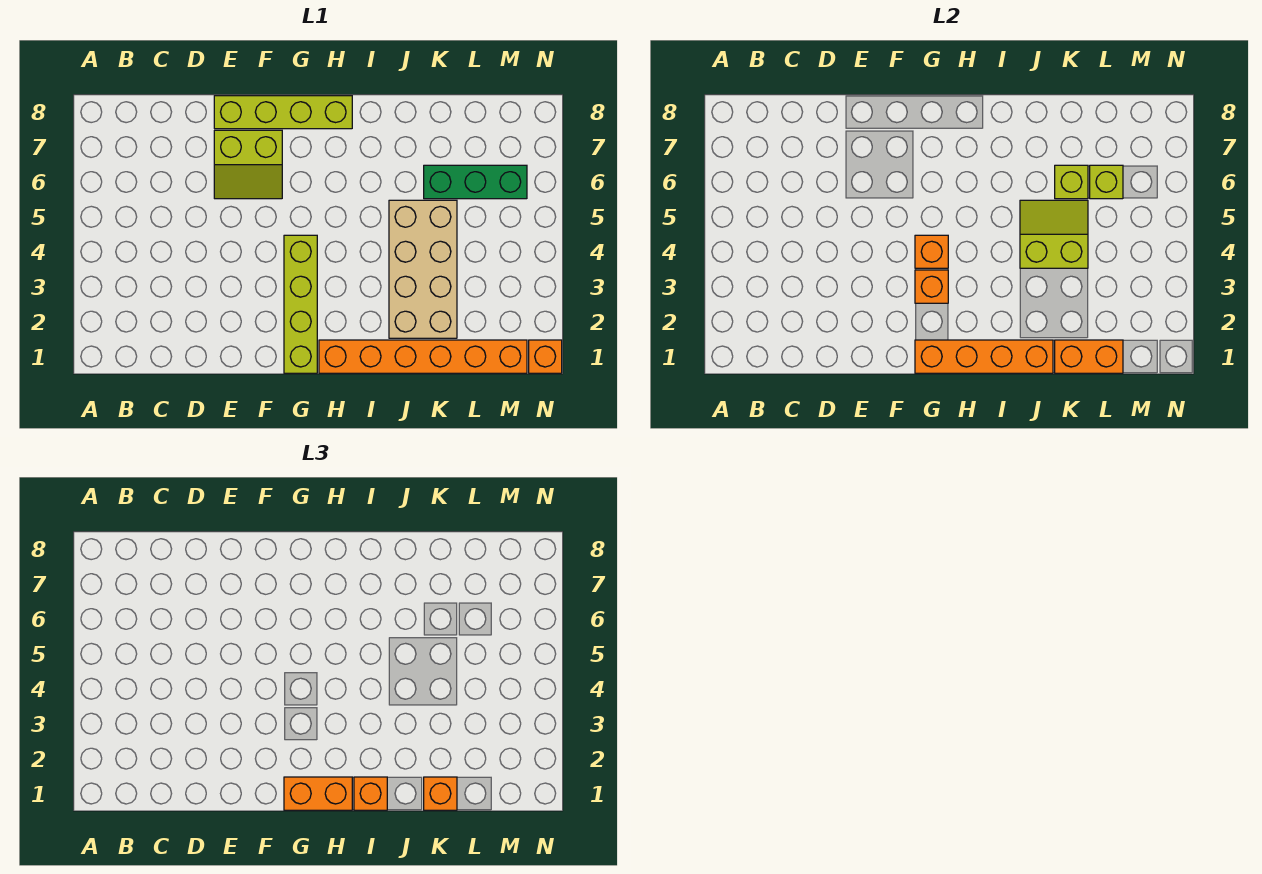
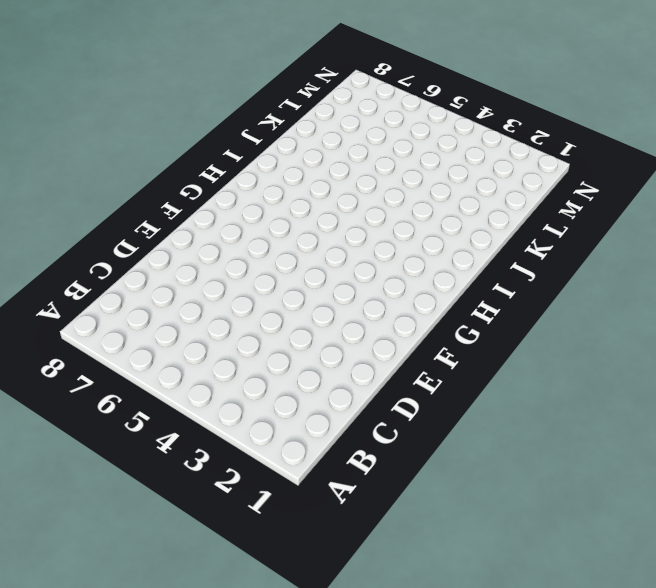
none -> lime 2x2 slope [214,130,282,199]
none -> lime 1x4 brick [214,96,352,129]
none -> lime 1x4 brick [284,235,317,373]

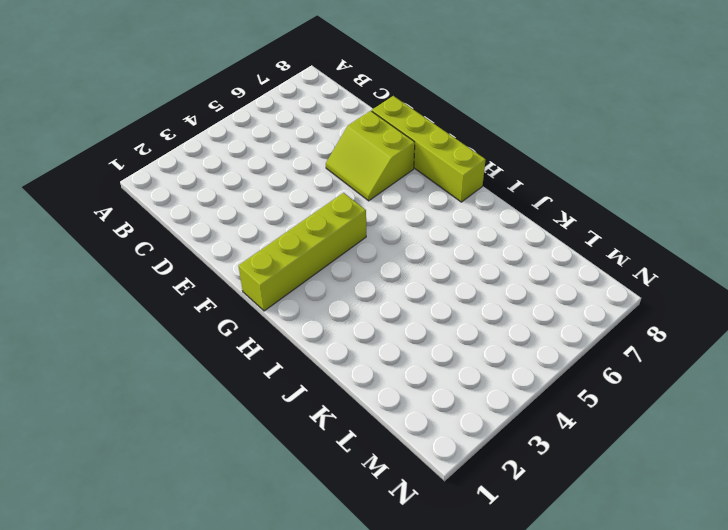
none -> orange 1x6 brick [319,340,527,373]
none -> tan 2x4 brick [389,200,457,338]
none -> green 1x3 brick [424,165,527,199]

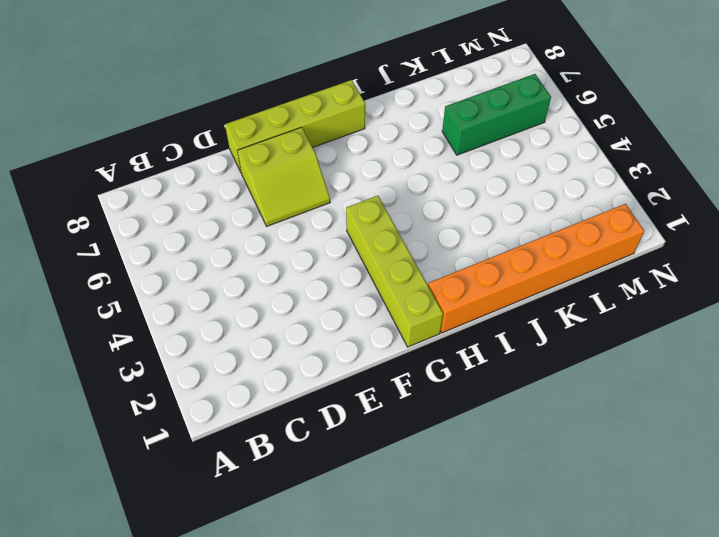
none -> tan 2x4 brick [389,200,457,338]
none -> orange 1x1 brick [529,340,562,373]
none -> orange 1x4 brick [915,340,1053,373]

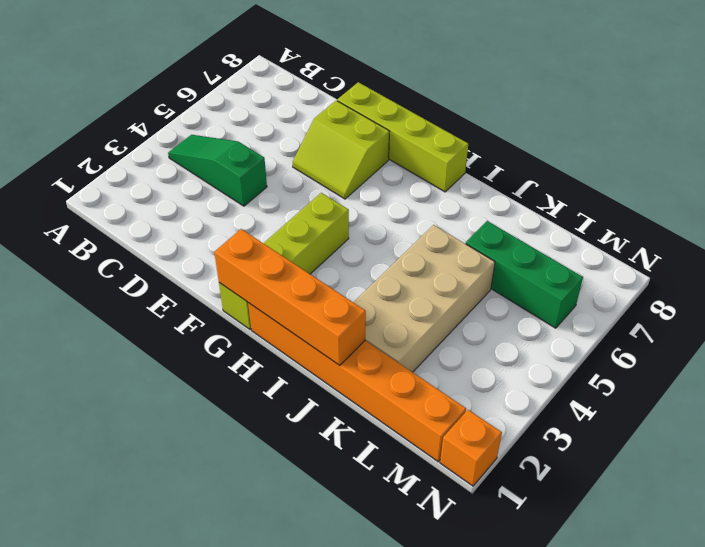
green 1x3 slope [168,135,267,206] -> none
none -> orange 1x1 brick [915,270,948,303]
none -> orange 1x1 brick [915,235,948,268]
none -> lime 2x2 slope [1020,200,1088,268]

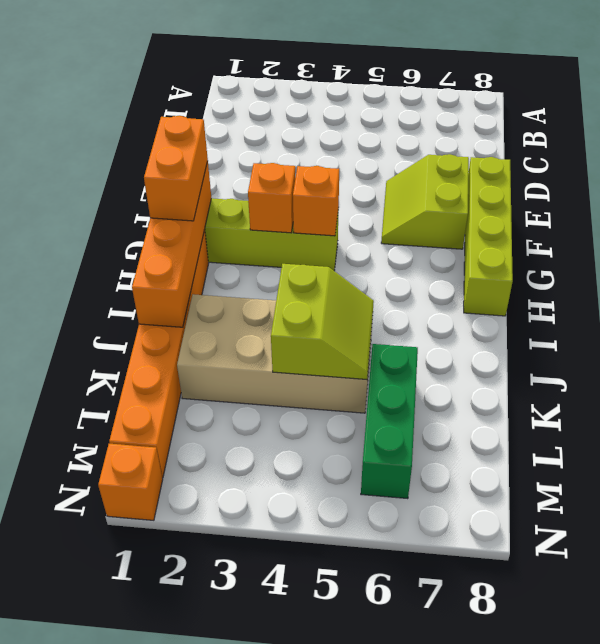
none -> orange 1x2 brick [1055,340,1123,373]
none -> lime 1x1 brick [1055,165,1088,199]
none -> lime 1x1 brick [1090,165,1123,199]

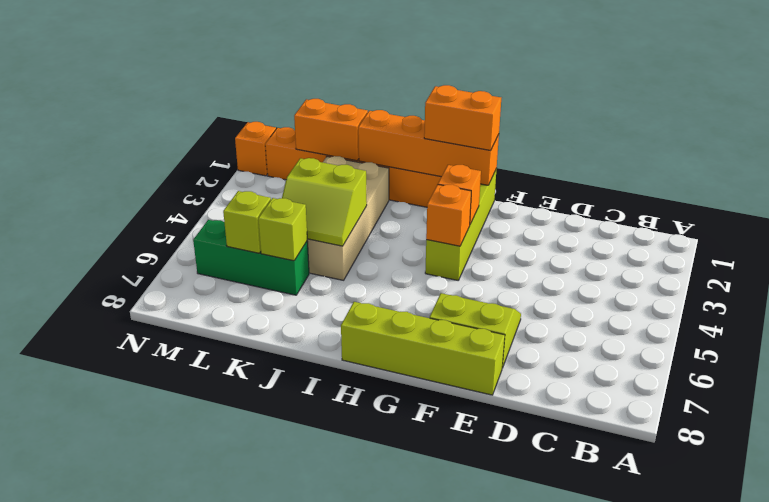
none -> orange 1x1 brick [354,777,387,810]
none -> orange 1x1 brick [424,777,457,810]

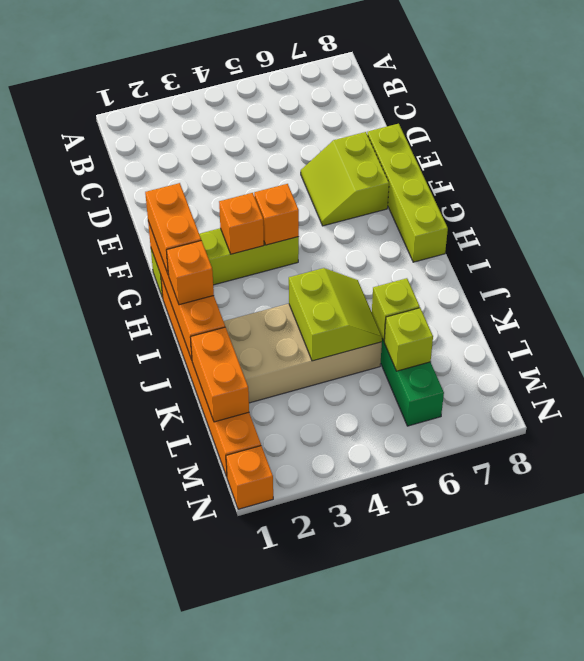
none -> orange 1x1 brick [424,777,457,810]

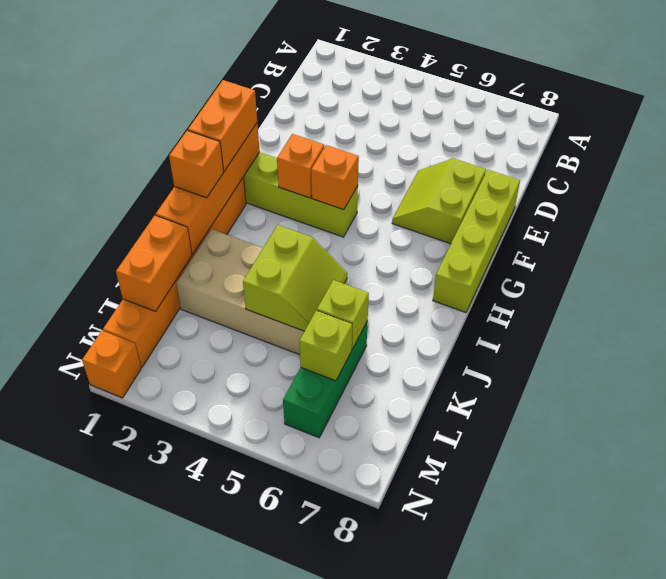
none -> orange 1x1 brick [424,777,457,810]

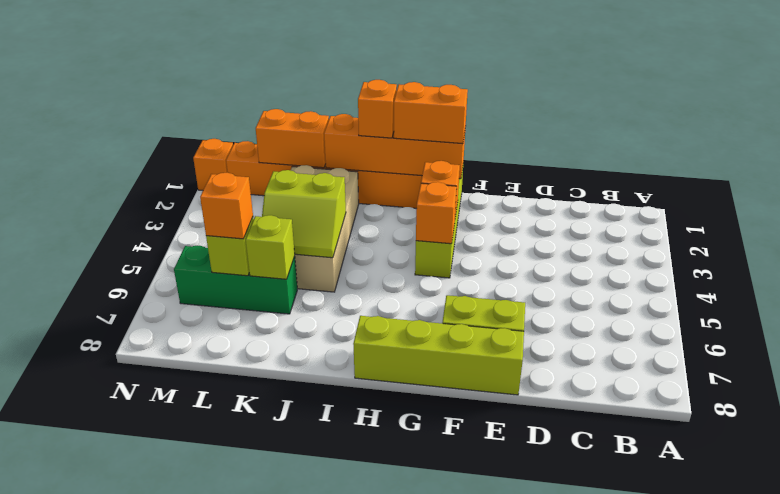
orange 1x1 brick [200,173,253,239] -> orange 1x1 brick moved to [424,777,457,810]

